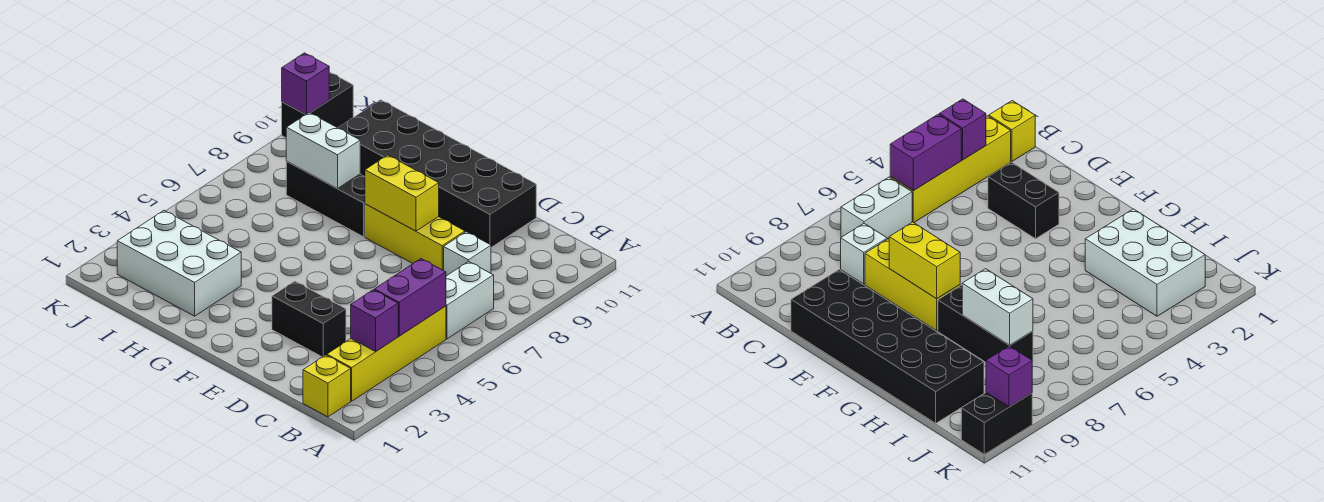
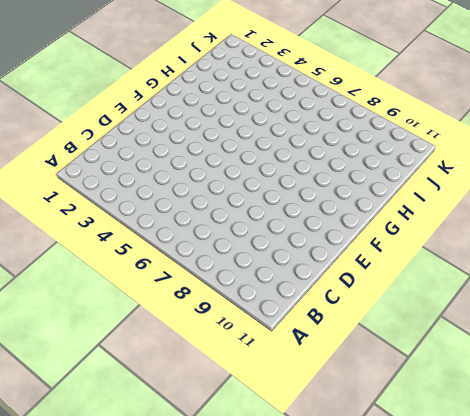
none -> yellow 1x1 brick [303,355,351,417]
none -> yellow 1x4 brick [327,306,446,401]
none -> white 1x2 brick [446,261,494,339]

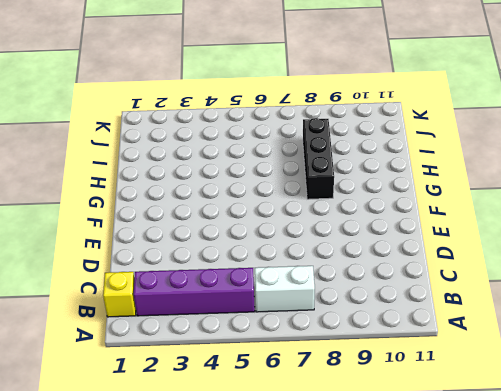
purple 1x4 brick [134,268,255,316] -> yellow 1x4 brick [327,306,446,401]
none -> white 1x1 brick [444,232,491,276]
none -> black 1x2 brick [272,281,346,357]
none -> yellow 1x3 brick [365,204,465,271]

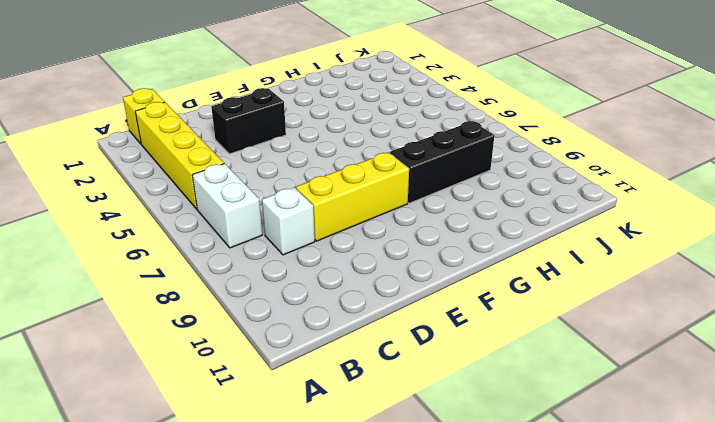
none -> black 2x6 brick [338,100,536,247]
none -> white 2x3 brick [117,211,241,316]
none -> black 1x2 brick [282,72,353,138]

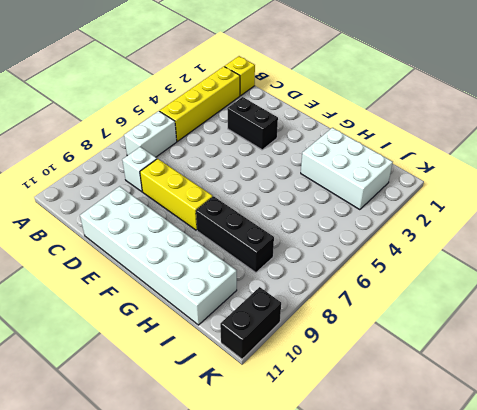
white 2x6 brick [80,186,237,325] -> black 2x6 brick [338,100,536,247]
none -> purple 1x1 brick [351,290,398,352]
none -> purple 1x2 brick [374,259,446,336]
none -> yellow 1x2 brick [365,155,439,231]

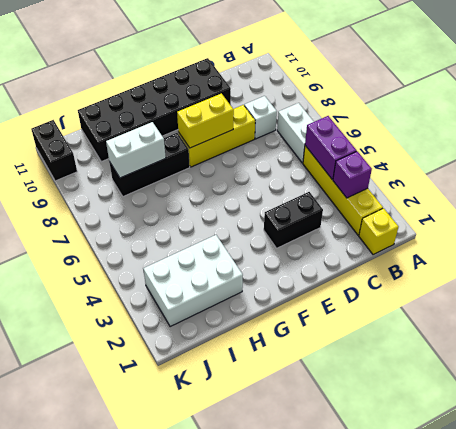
none -> purple 1x1 brick [282,53,329,115]

